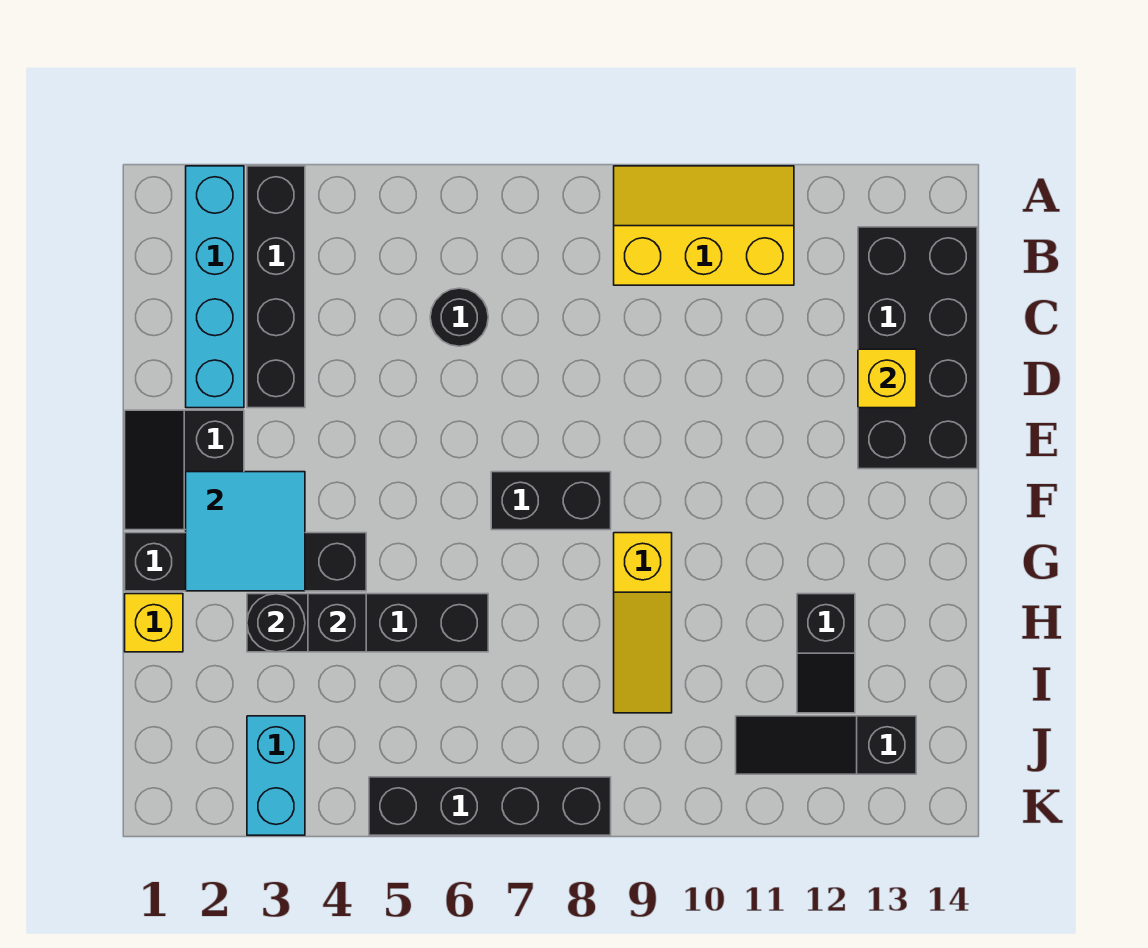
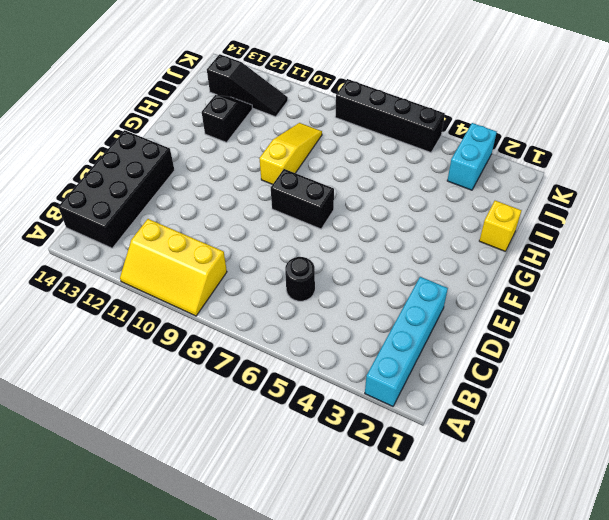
none -> black 1x4 brick [247,166,305,408]
none -> black 2x2 slope [125,410,244,530]
none -> black 1x4 brick [125,533,366,591]

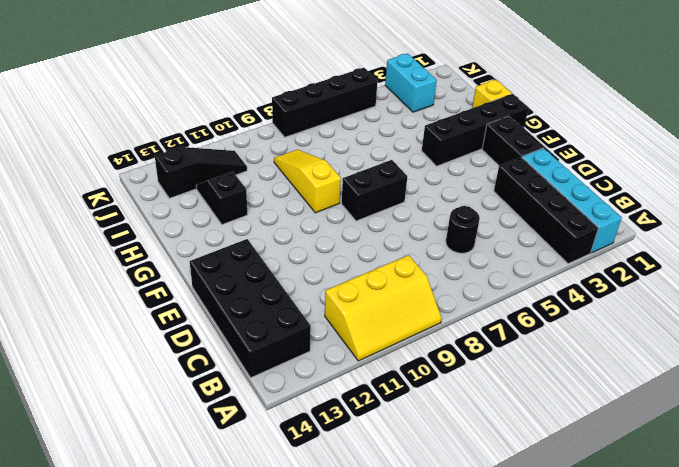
none -> black 1x4 brick [247,594,488,652]
none -> yellow 1x1 brick [858,349,916,408]
none -> cyan 2x2 tile [186,472,305,591]

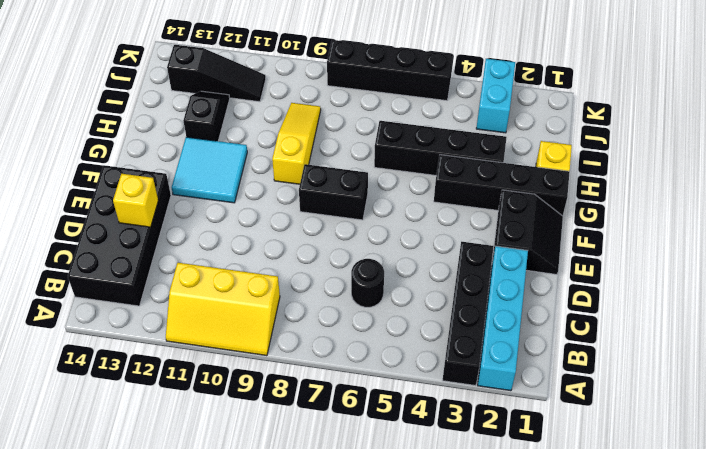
cyan 2x2 tile [172,137,247,203] -> cyan 2x2 tile moved to [186,472,305,591]
none -> black 1x1 round brick [247,594,305,652]
none -> black 1x1 brick [308,594,366,652]

